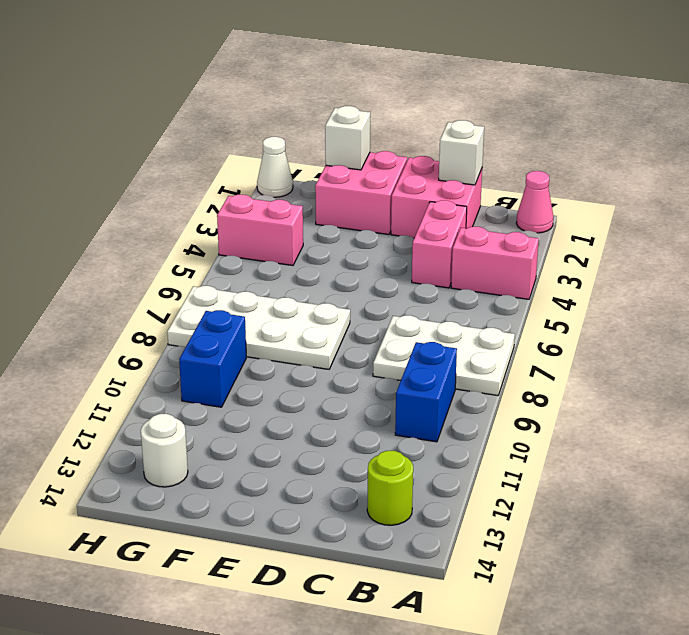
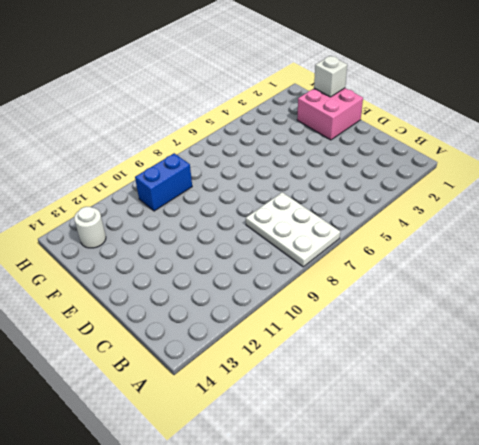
none -> pink 1x1 cone [516,171,553,233]
none -> pink 1x2 brick [451,227,539,299]
none -> blue 1x2 brick [395,342,457,442]

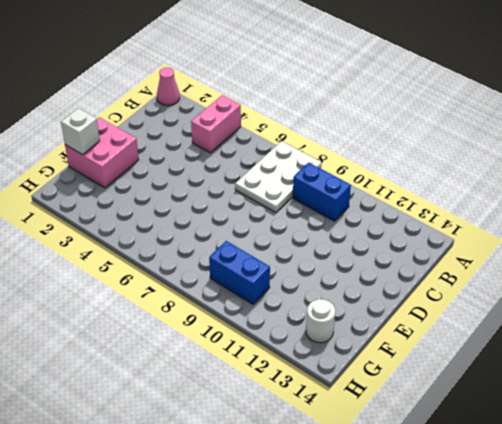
none -> lime 1x1 round brick [367,451,413,525]
none -> pink 2x2 brick [391,156,482,238]
none -> pink 1x2 brick [412,200,467,288]

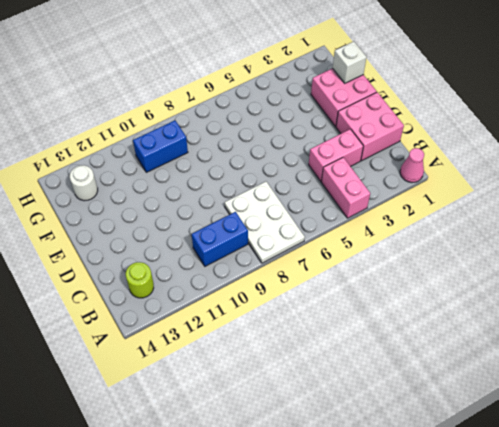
none -> white 2x4 plate [167,286,350,369]
none -> pink 1x2 brick [217,195,303,265]
none -> white 1x1 cone [257,137,293,197]

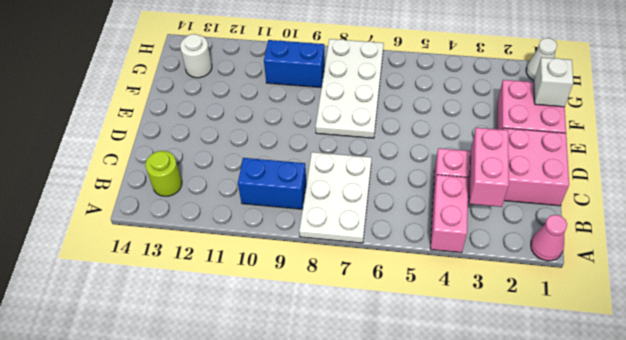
pink 1x2 brick [469,128,509,207] -> pink 1x2 brick moved to [217,195,303,265]
none -> white 1x1 brick [439,120,484,185]

